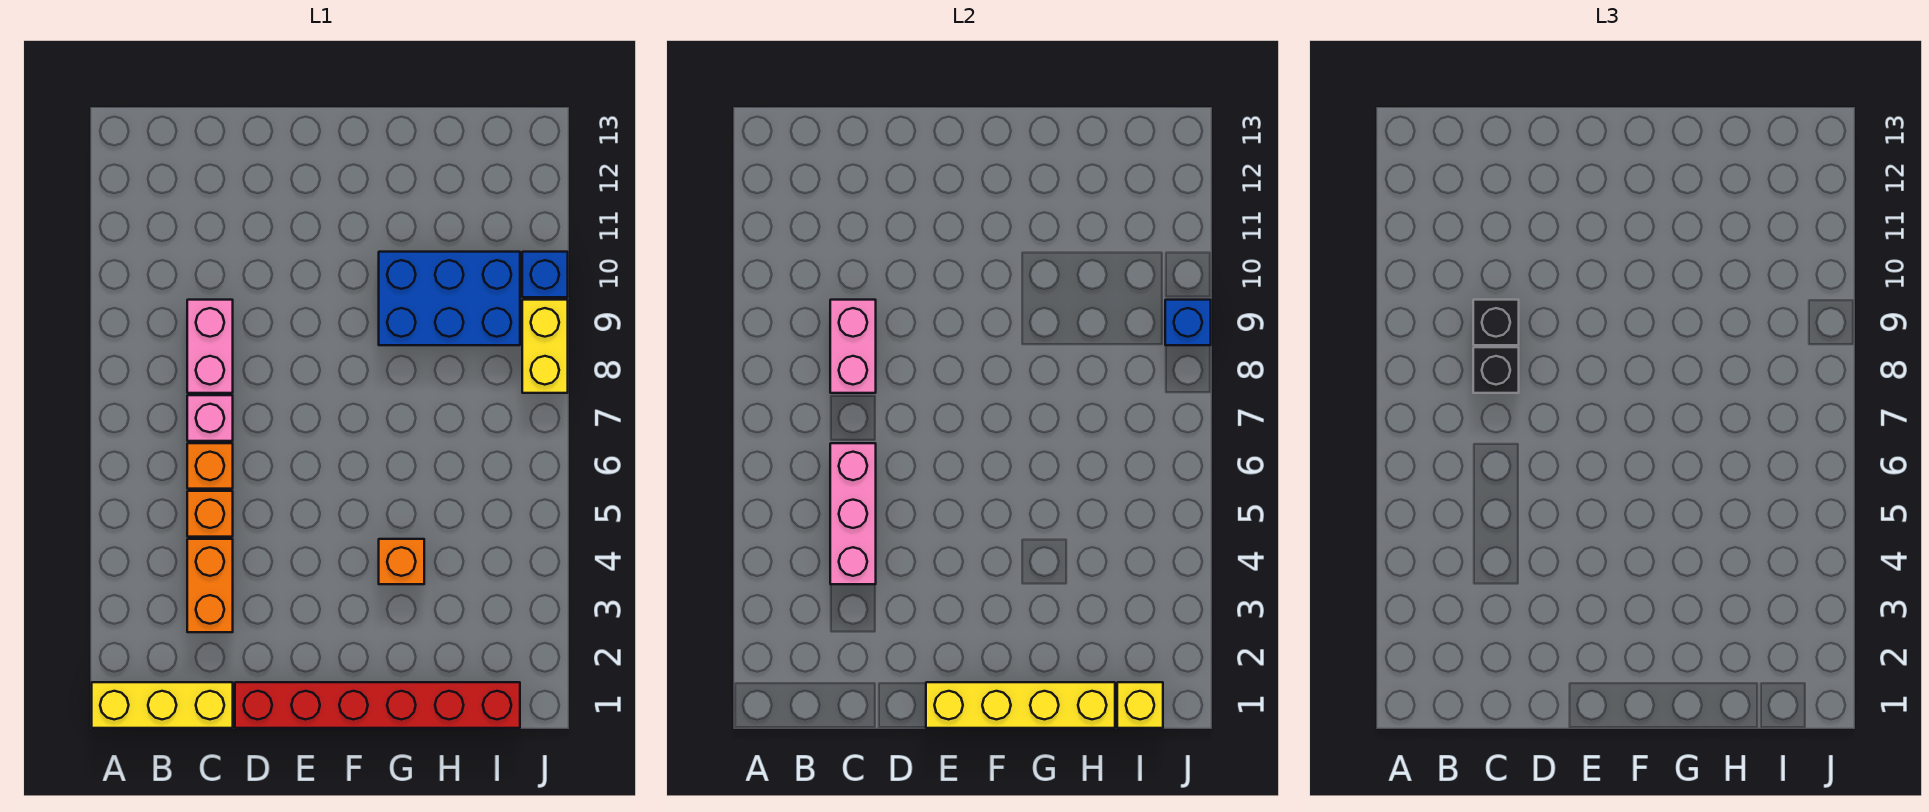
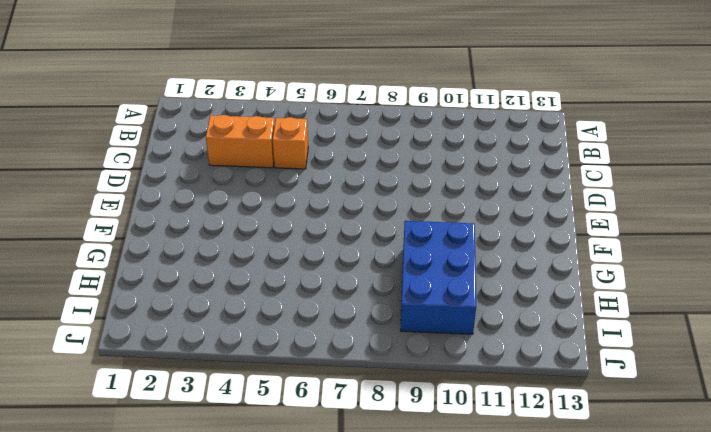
none -> yellow 1x3 brick [92,682,233,728]
none -> orange 1x1 brick [187,443,233,489]
none -> pink 1x1 brick [187,395,233,441]

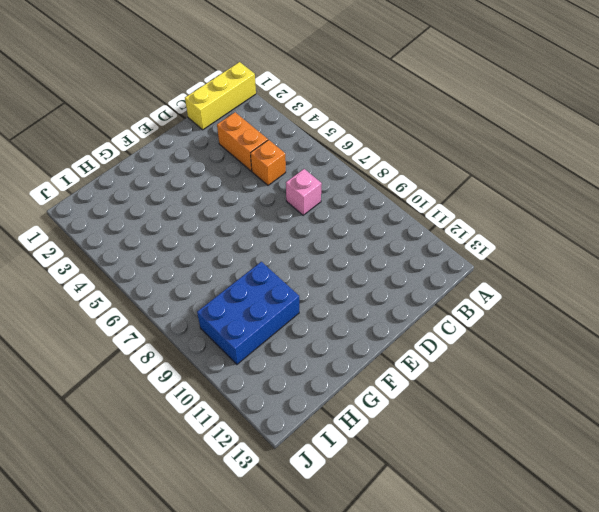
none -> orange 1x1 brick [187,443,233,489]
none -> pink 1x2 brick [187,300,233,393]
none -> red 1x6 brick [235,682,520,728]

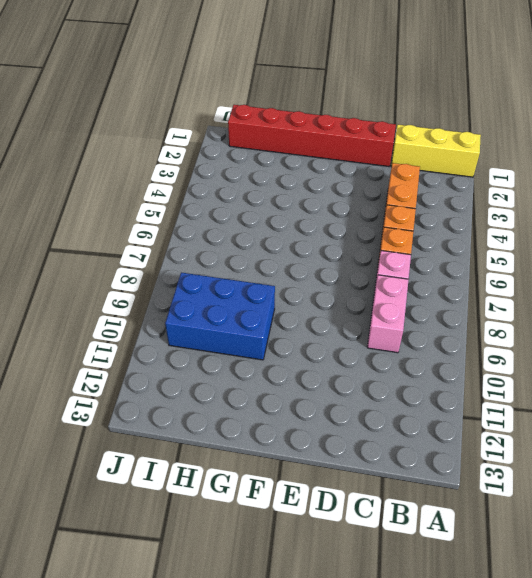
none -> orange 1x1 brick [379,539,424,584]
none -> yellow 1x2 brick [522,300,568,393]
none -> blue 1x1 brick [522,252,568,297]

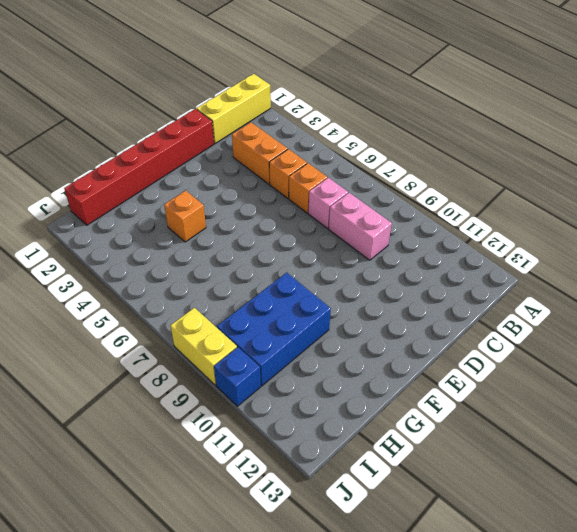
none -> pink 1x3 brick [830,443,876,584]
none -> pink 1x2 brick [830,300,876,393]
none -> yellow 1x4 brick [926,682,1115,728]

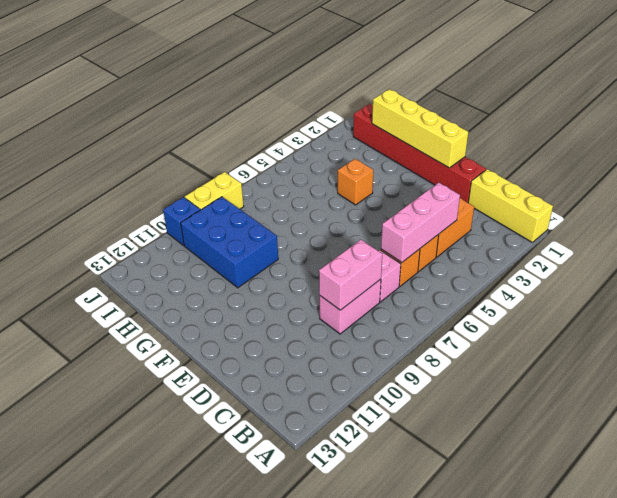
none -> yellow 1x1 brick [1117,682,1163,728]
none -> blue 1x1 brick [1165,300,1211,345]
none -> black 1x1 brick [1473,347,1519,393]

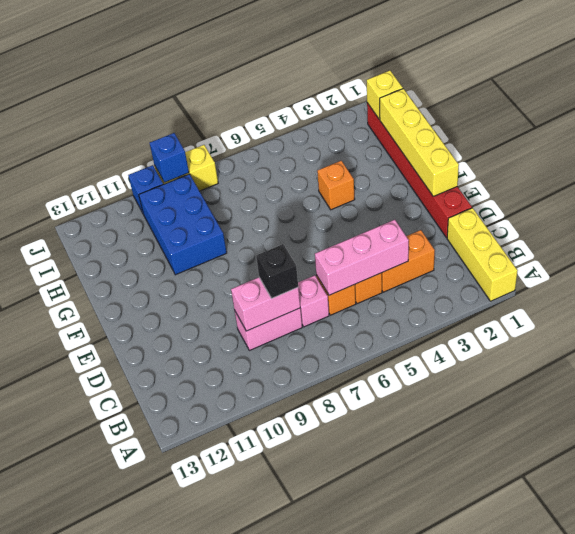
none -> black 1x1 brick [1473,300,1519,345]

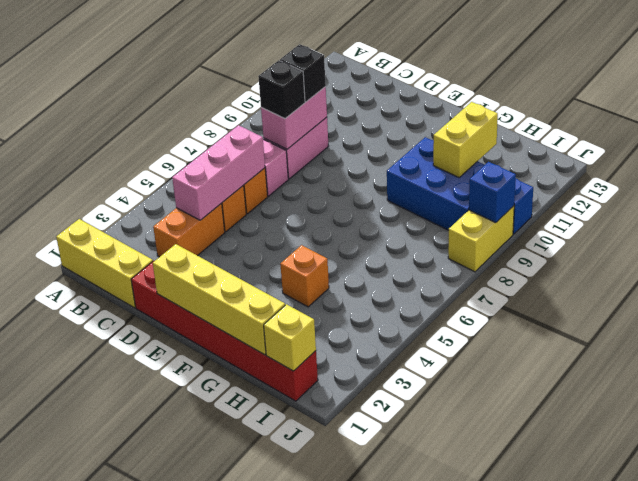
yellow 1x2 brick [433,102,498,177] -> none

